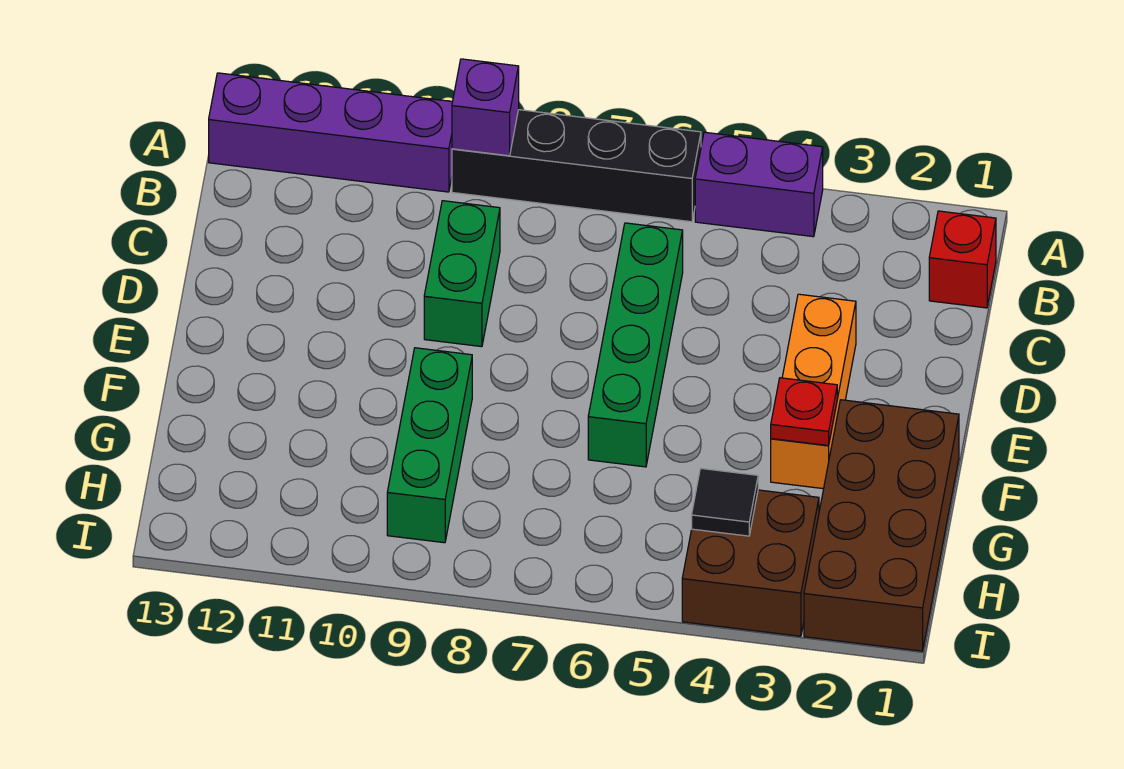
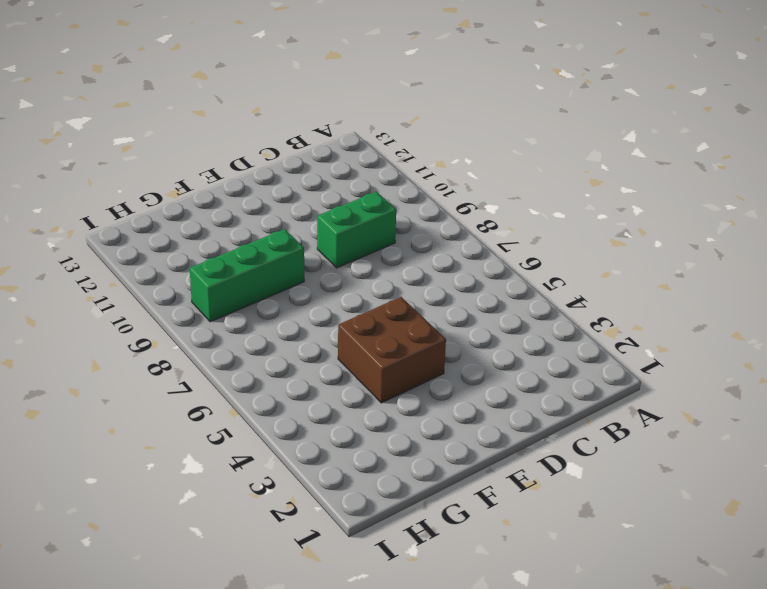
brown 2x2 brick [338,297,446,403] -> brown 2x2 brick moved to [682,490,819,636]
none -> purple 1x2 brick [695,132,823,237]
none -> black 1x4 brick [452,110,701,222]
none -> purple 1x4 brick [209,73,452,192]

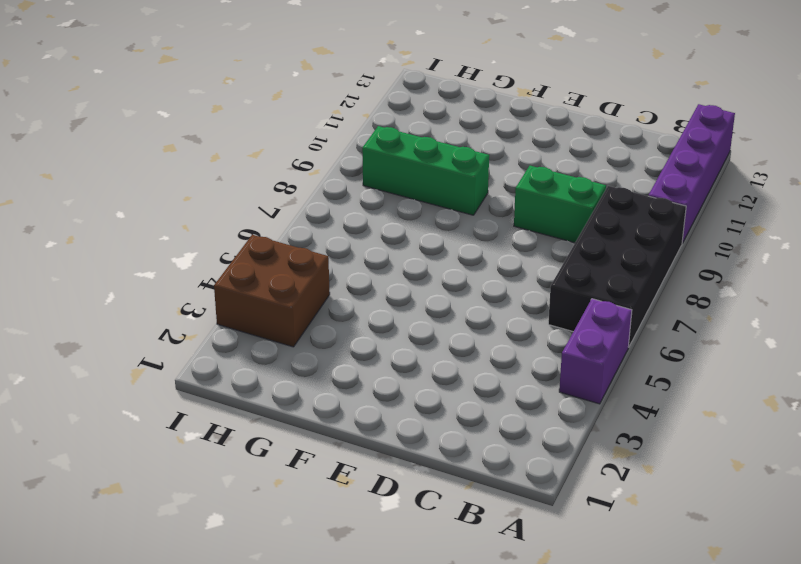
black 2x4 brick [548,186,686,347] -> black 1x4 brick [452,110,701,222]
none -> red 1x1 brick [929,211,996,308]
none -> green 1x4 brick [588,223,683,467]
none -> orange 1x3 brick [771,294,856,489]

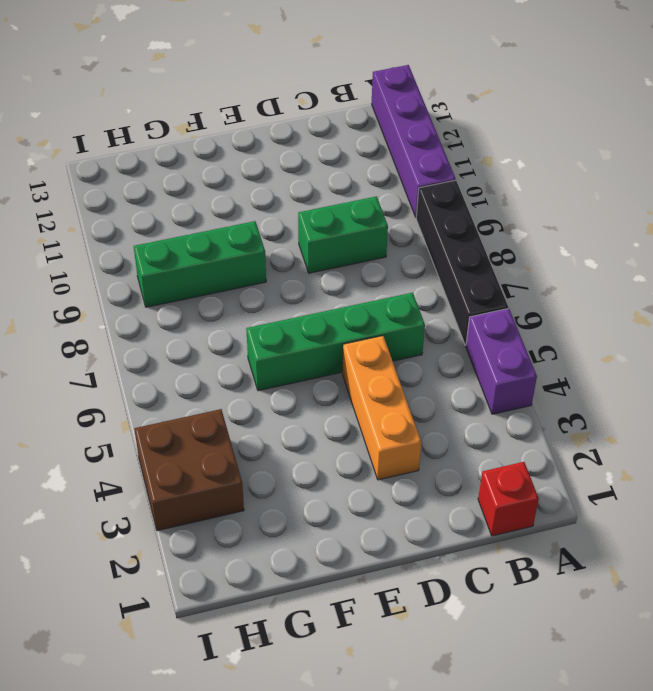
orange 1x3 brick [342,336,421,480] -> orange 1x3 brick turned to [771,294,856,489]
none -> brown 2x4 brick [804,400,959,651]
none -> purple 1x1 brick [452,59,519,156]
none -> red 1x1 plate [771,378,837,446]

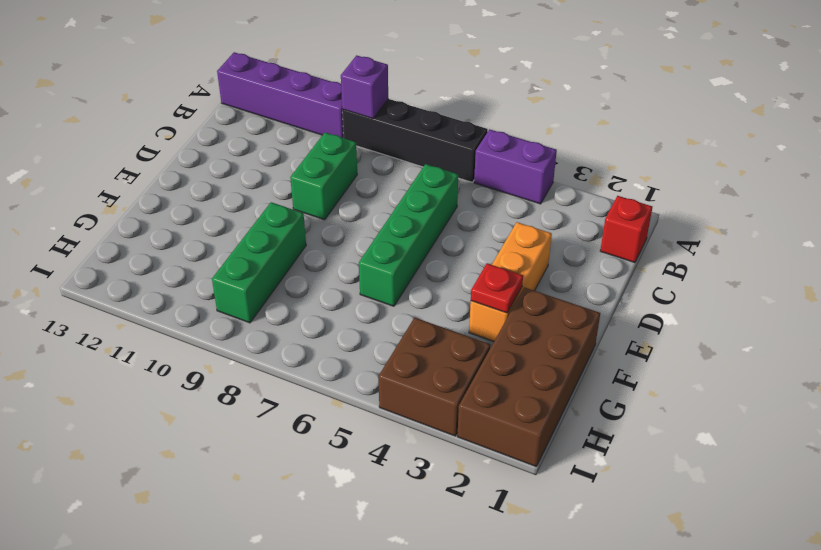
none -> black 1x1 tile [692,468,758,536]

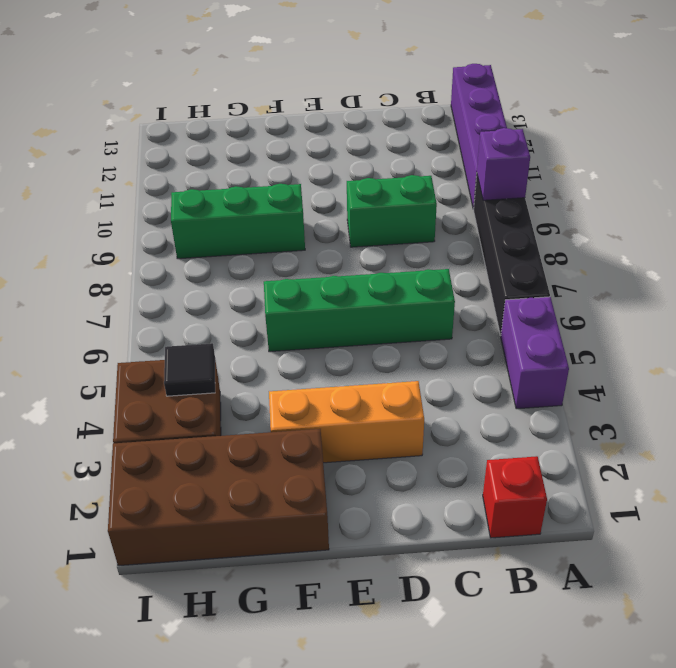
none -> red 1x1 plate [771,378,837,446]

